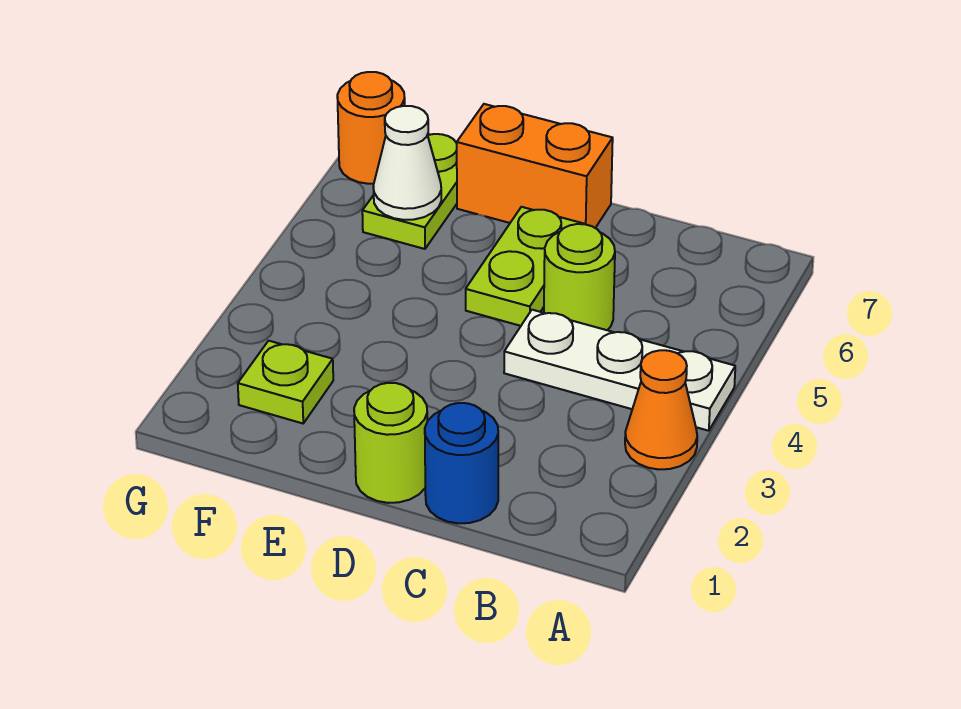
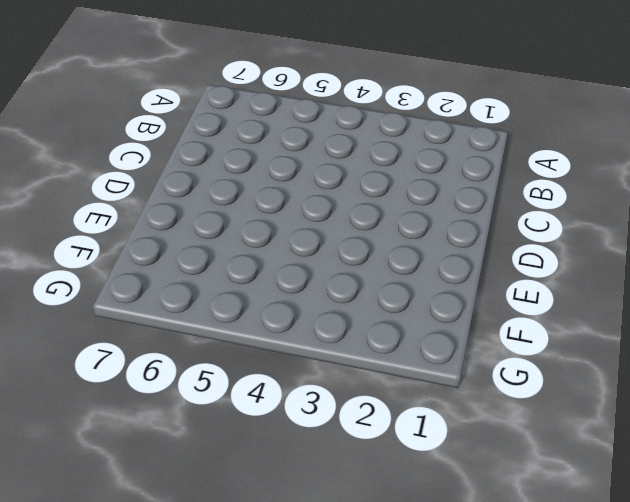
none -> orange 1x1 cone [625,350,697,469]
none -> white 1x3 plate [504,310,735,431]

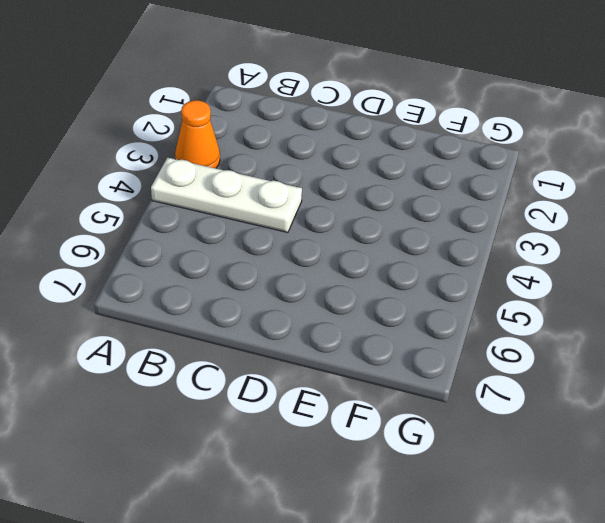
none -> blue 1x1 round brick [425,403,498,523]
none -> lime 1x1 round brick [544,224,615,330]

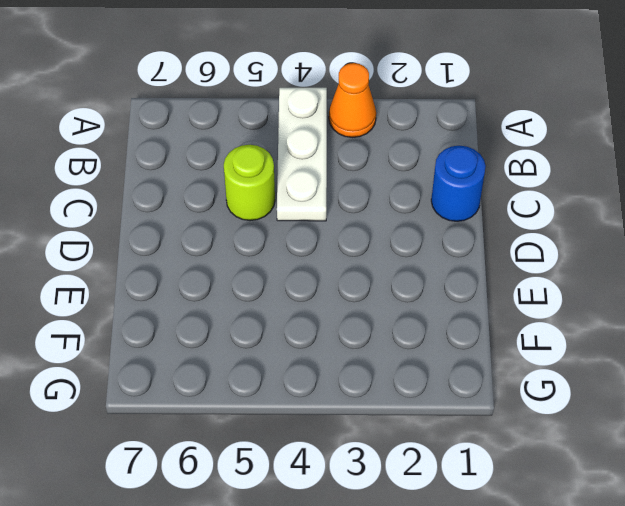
none -> lime 1x1 round brick [354,383,427,503]
none -> lime 1x2 plate [466,207,584,326]

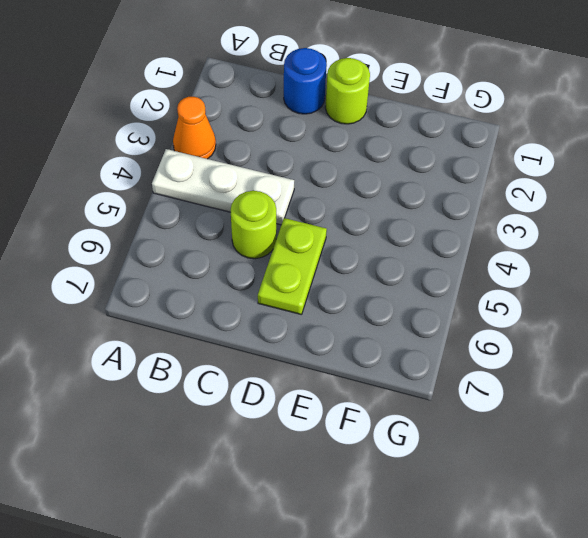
none -> orange 1x2 brick [457,104,613,228]
none -> lime 1x1 plate [238,341,333,423]

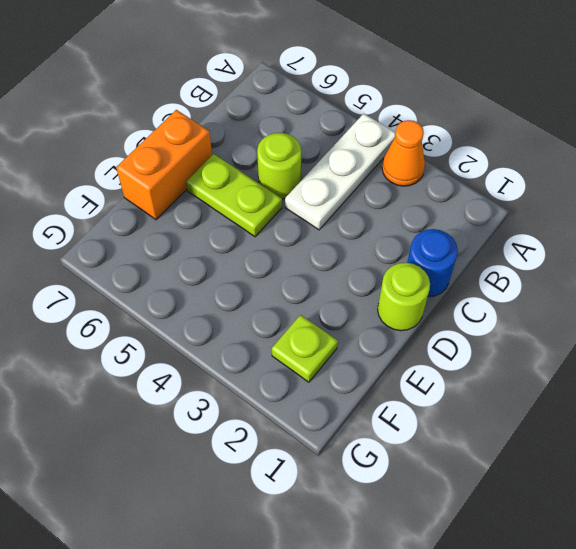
none -> lime 1x2 plate [362,134,457,249]
none -> orange 1x1 round brick [337,72,405,184]

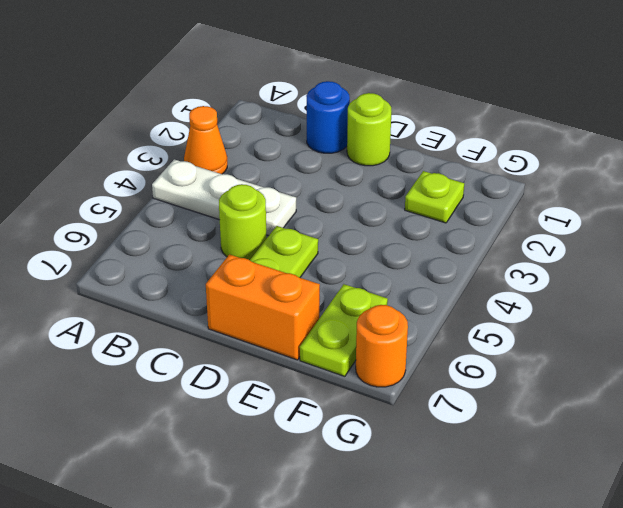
none -> white 1x1 cone [373,106,441,220]

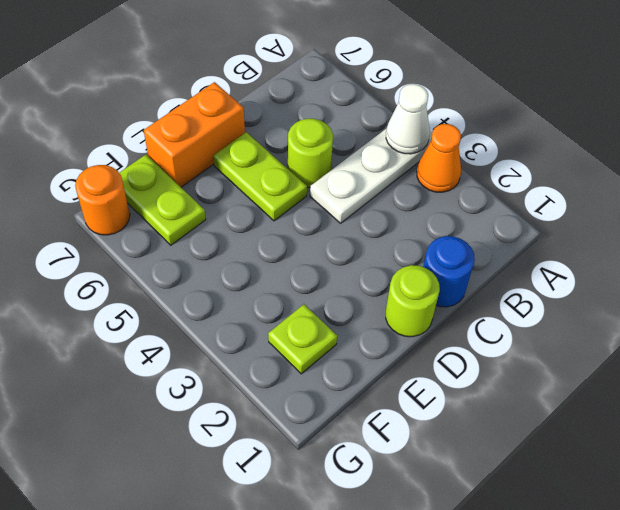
white 1x1 cone [386,84,430,154] -> white 1x1 cone moved to [373,106,441,220]

